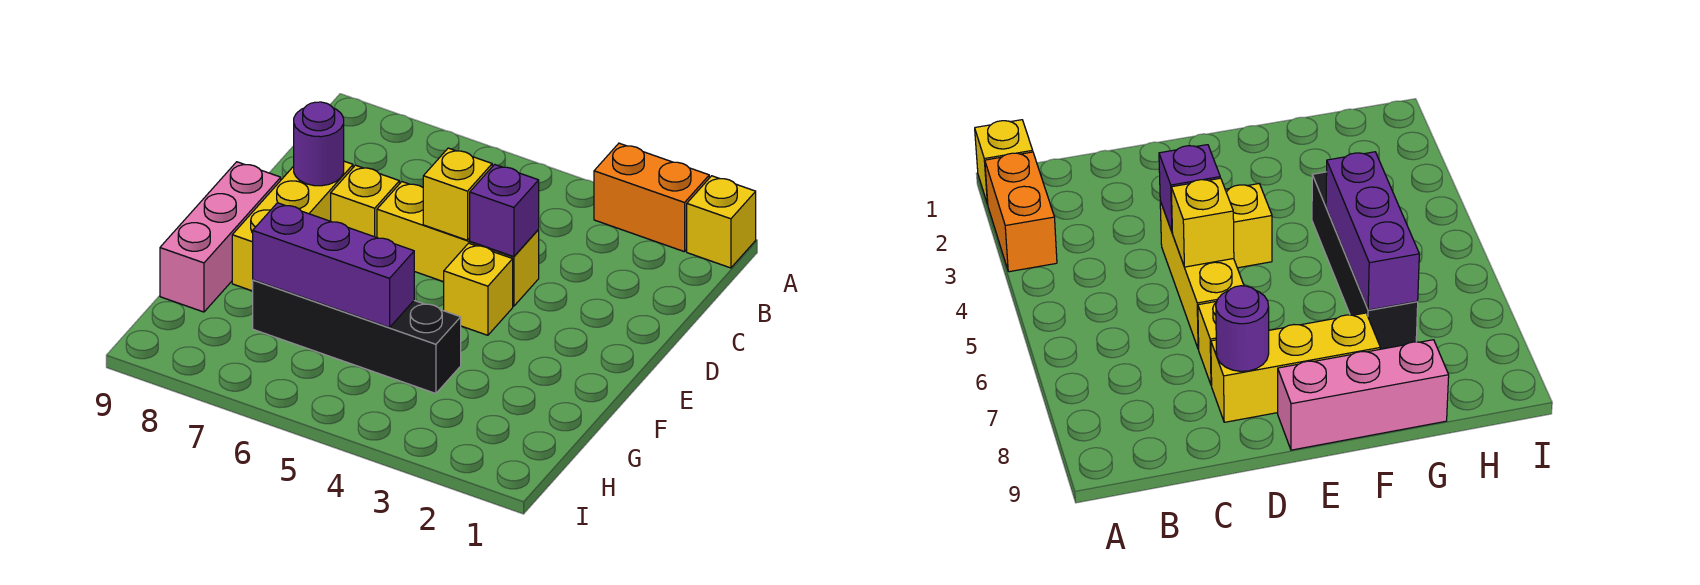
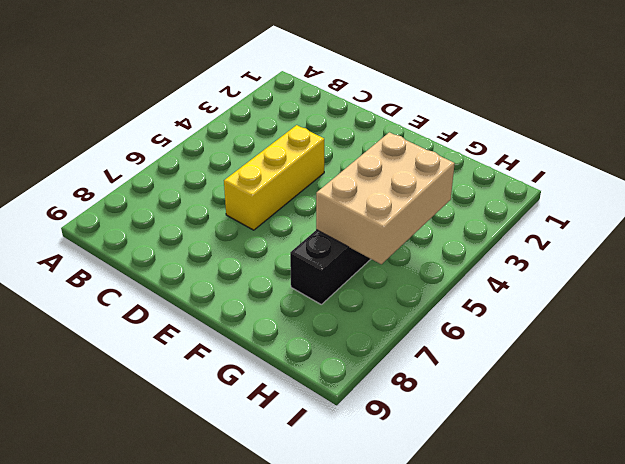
tan 2x3 brick [316,132,455,264] -> purple 1x3 brick [253,203,414,328]
none -> yellow 1x1 brick [687,176,756,268]
none -> orange 1x2 brick [594,143,709,252]
none -> yellow 1x1 brick [331,165,400,238]

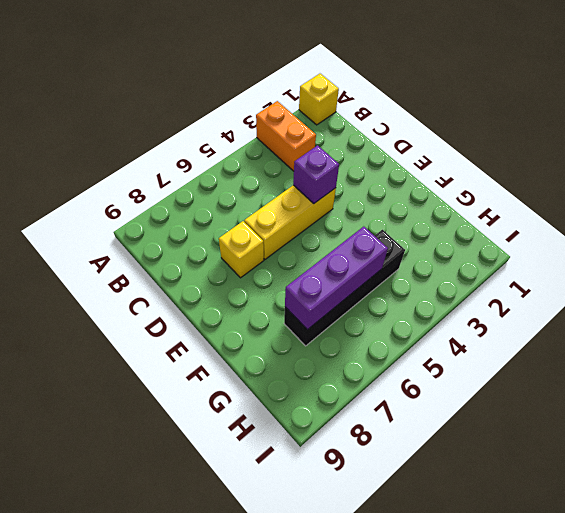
orange 1x2 brick [256,101,316,171] -> orange 1x2 brick turned to [594,143,709,252]
none -> yellow 1x3 brick [232,161,353,291]
none -> yellow 1x1 brick [444,243,513,335]
none -> pink 1x3 brick [160,162,281,312]

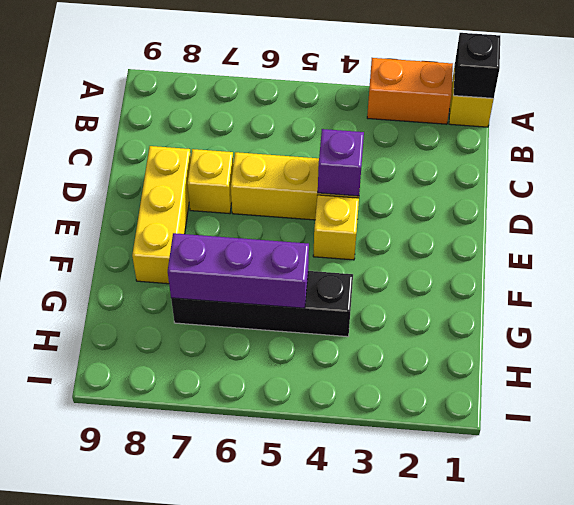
black 1x1 brick [454,33,500,98] -> none
none -> pink 1x3 brick [160,162,281,312]
none -> yellow 1x1 brick [423,148,492,240]
none -> purple 1x1 round brick [294,102,344,186]

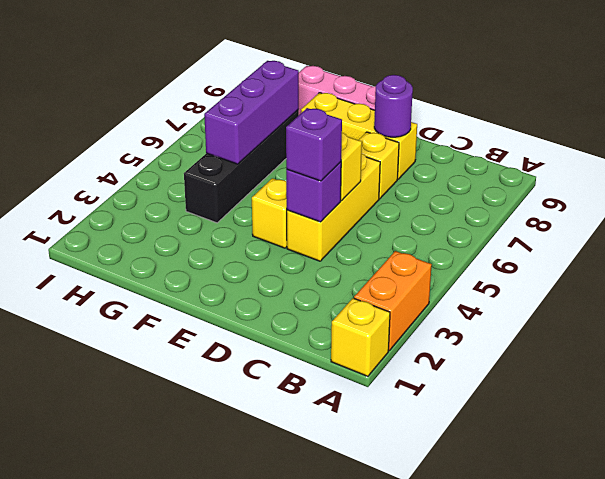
purple 1x1 brick [286,108,342,181] -> none

